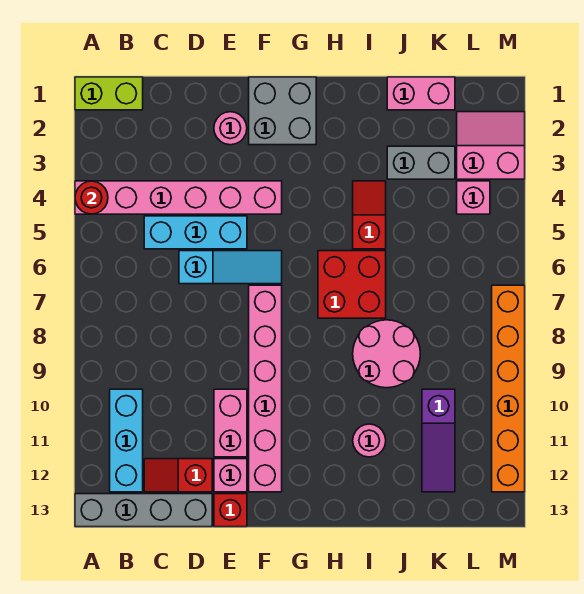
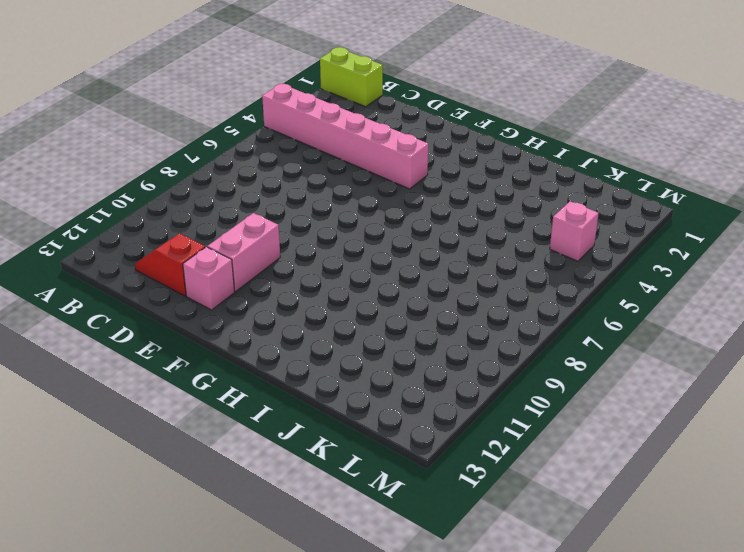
none -> grey 1x4 brick [75,494,212,527]
none -> cyan 1x3 brick [110,389,143,492]
none -> cyan 1x3 brick [144,216,247,249]

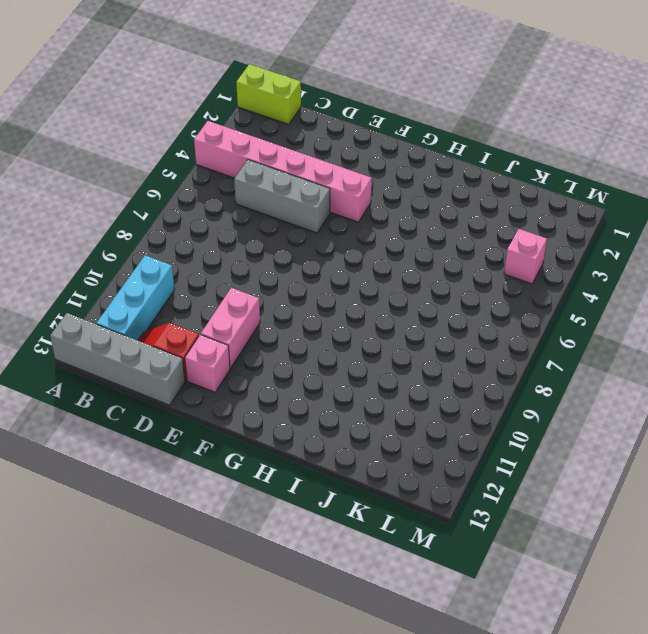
grey 1x3 brick [234,160,330,233] -> cyan 1x3 brick [144,216,247,249]
none -> cyan 1x3 slope [179,251,282,284]
none -> pink 1x1 round brick [214,112,247,145]
none -> red 1x1 brick [214,494,247,527]

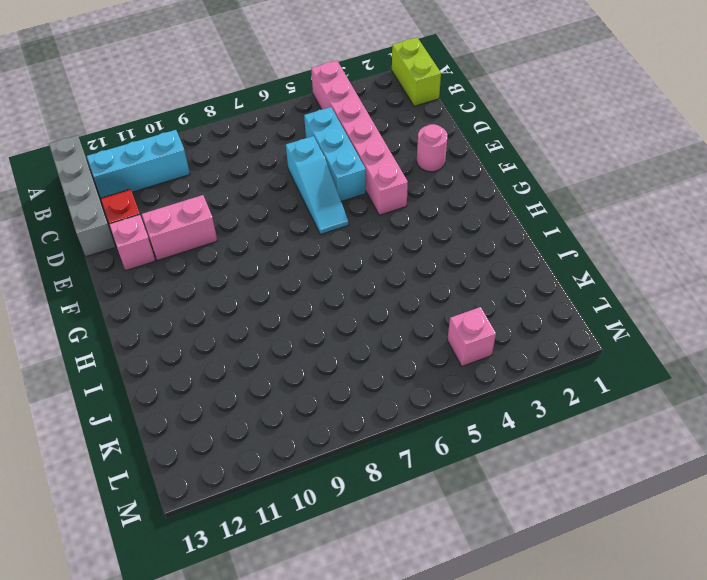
none -> red 1x1 brick [214,494,247,527]
none -> grey 2x2 brick [249,77,316,145]
none -> pink 1x6 brick [249,285,282,492]

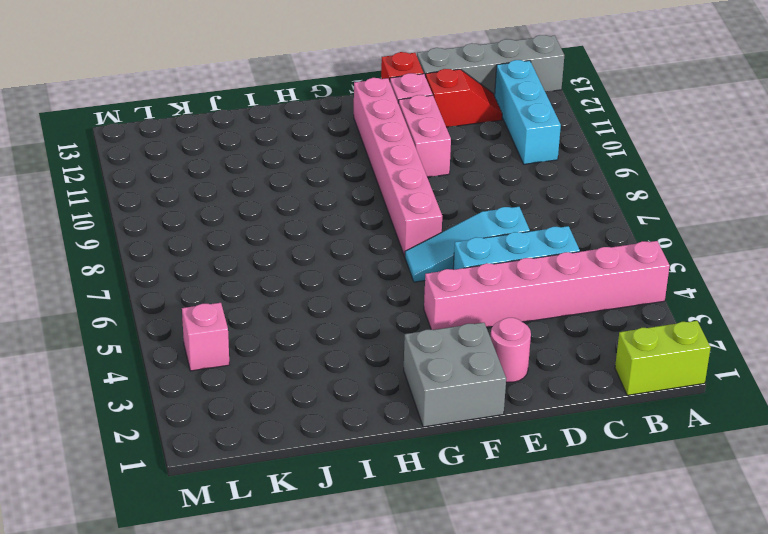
none -> red 2x2 brick [318,251,386,318]
none -> red 1x2 slope [353,181,386,249]
none -> pink 2x2 round brick [353,320,420,388]

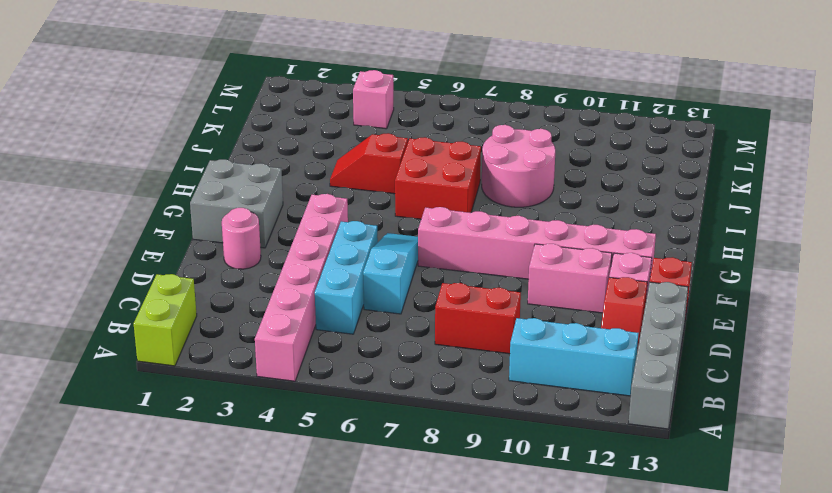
red 1x2 brick [435,283,521,354] -> none
none -> pink 1x1 round brick [353,424,386,457]
none -> pink 1x2 brick [387,77,455,110]
none -> grey 1x2 brick [387,146,455,179]

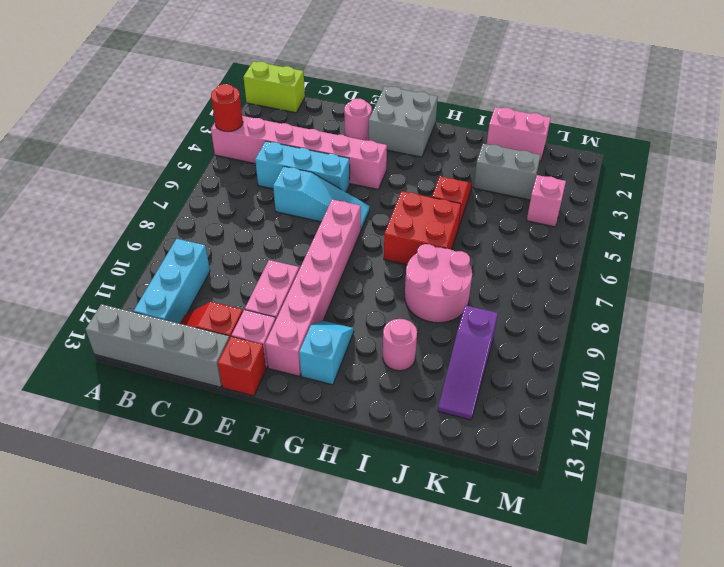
cyan 1x2 slope [299,321,354,385] -> none
none -> pink 2x2 slope [457,112,525,179]
none -> orange 1x6 brick [492,285,525,492]

